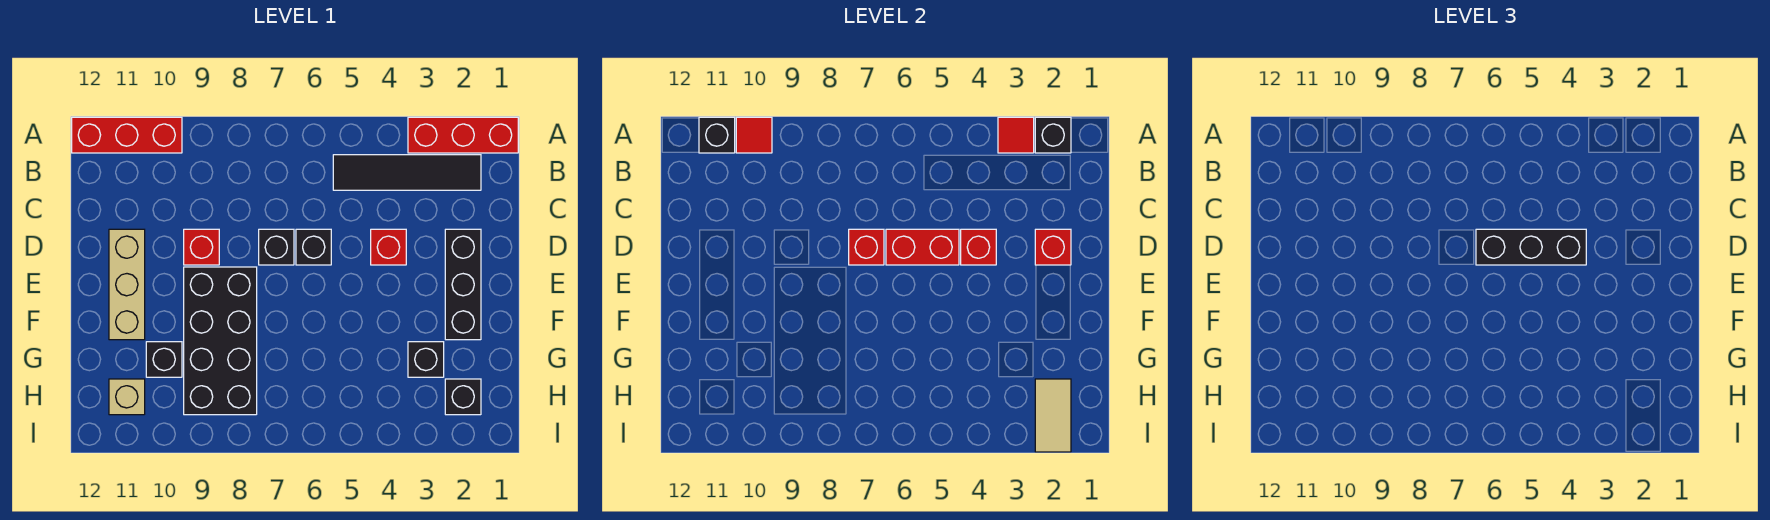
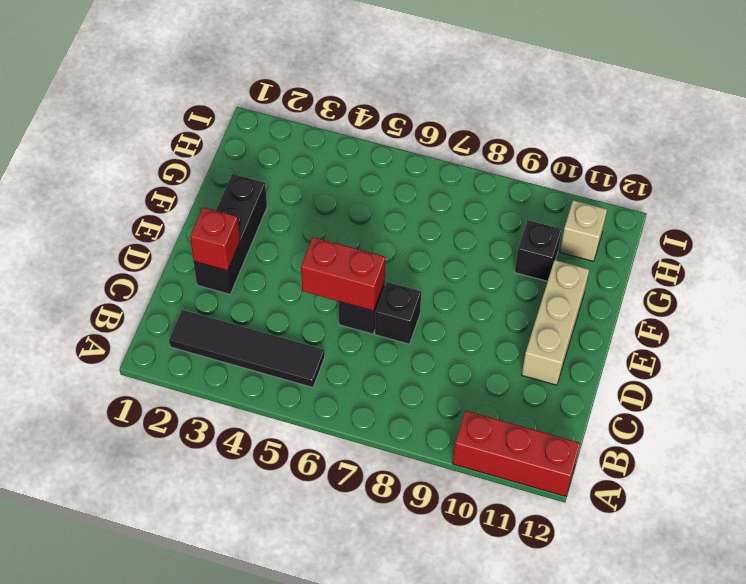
none -> red 1x3 brick [408,117,518,153]
none -> red 1x1 brick [371,229,406,265]
none -> red 1x1 brick [184,229,219,265]

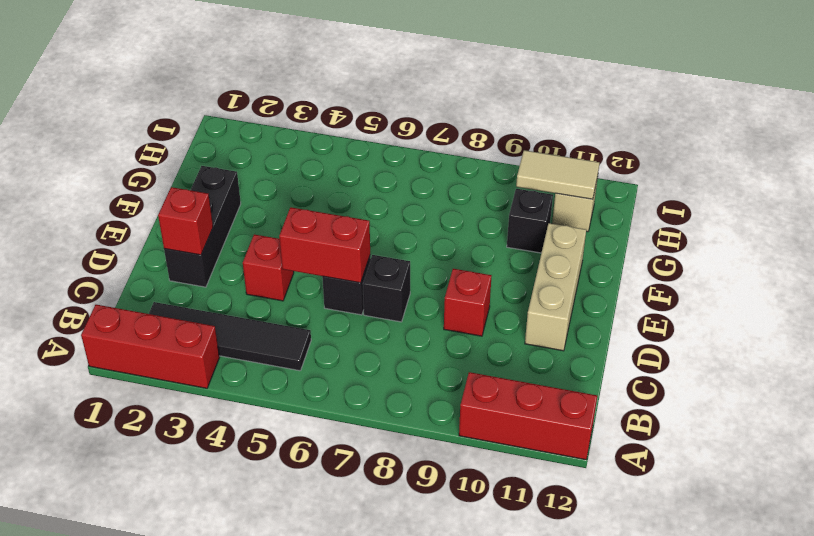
tan 1x2 tile [516,150,599,199] -> tan 1x2 tile turned to [1035,379,1071,452]
none -> black 2x4 brick [184,267,257,415]
none -> black 1x1 brick [408,342,444,377]
none -> black 1x1 brick [445,379,481,415]

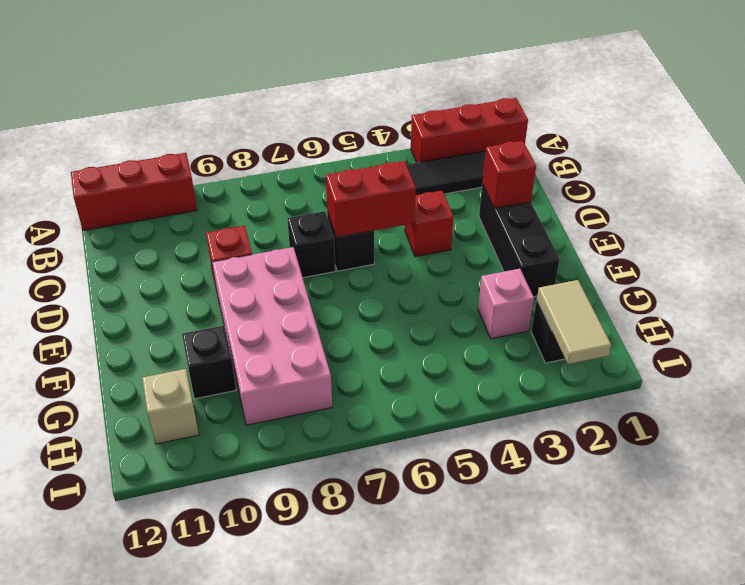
pink 2x4 brick [212,247,332,425] -> black 2x4 brick [184,267,257,415]
pink 1x1 brick [478,269,534,339] -> black 1x1 brick [408,342,444,377]
none -> tan 1x3 brick [109,229,145,340]
none -> black 1x1 brick [1035,117,1071,153]
none -> red 1x1 tile [998,117,1034,153]

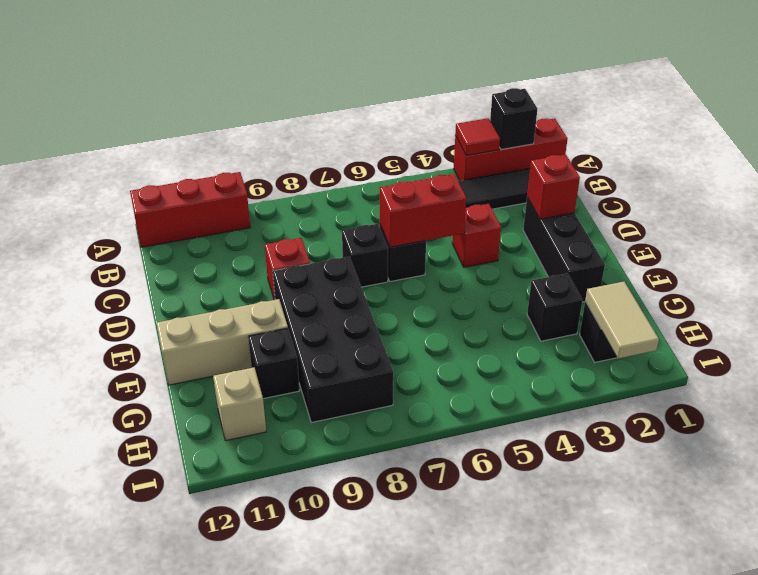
tan 1x3 brick [157,299,288,385] -> tan 1x3 brick turned to [109,229,145,340]
none -> red 1x1 tile [736,117,772,153]
none -> black 1x1 brick [699,117,735,153]
none -> red 1x1 brick [961,229,996,265]

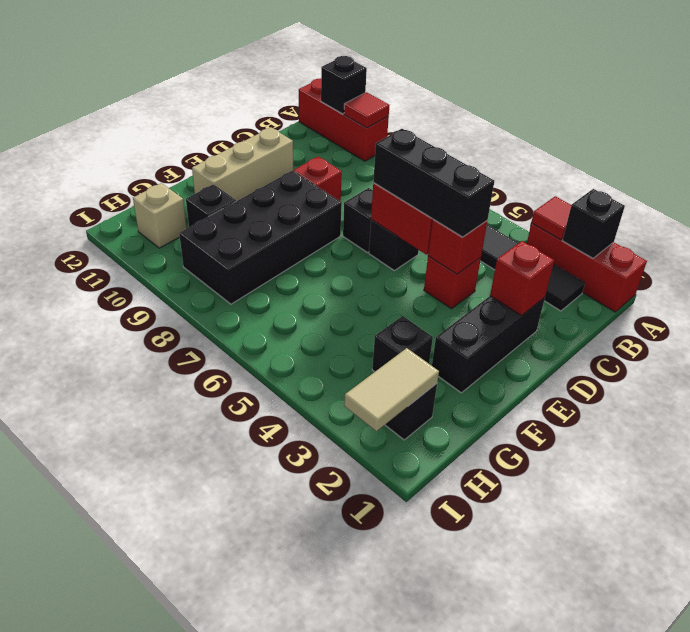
none -> red 1x1 brick [849,229,884,265]

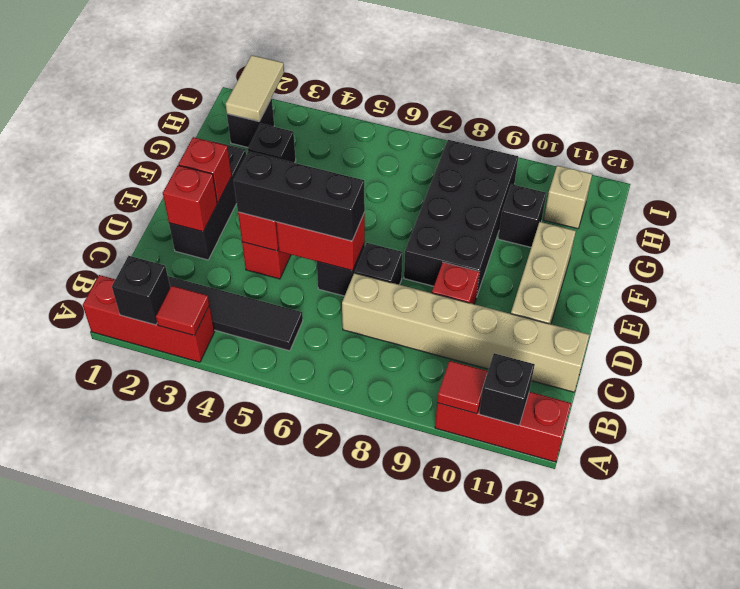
tan 1x6 brick [342,273,589,392] -> none
red 1x1 brick [179,137,232,203] -> red 1x1 brick moved to [849,229,884,265]

